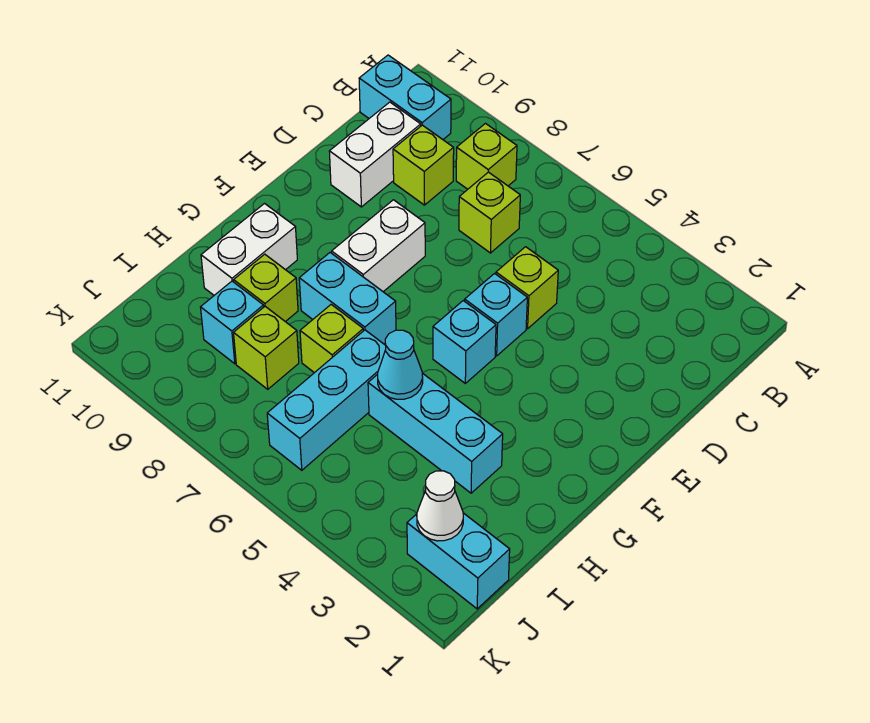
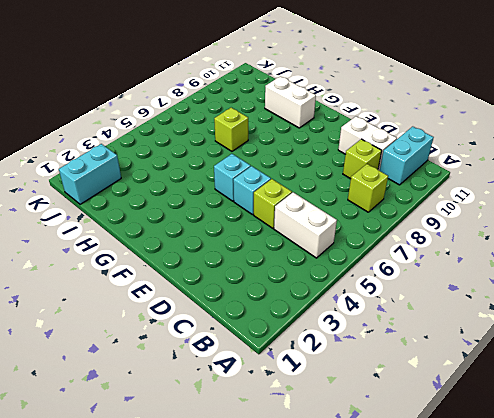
white 1x2 brick [274,192,337,258] -> white 1x2 brick moved to [332,200,425,292]
none -> lime 1x1 brick [459,172,520,253]
none -> cyan 1x2 brick [299,253,396,344]
none -> cyan 1x3 brick [368,373,503,493]

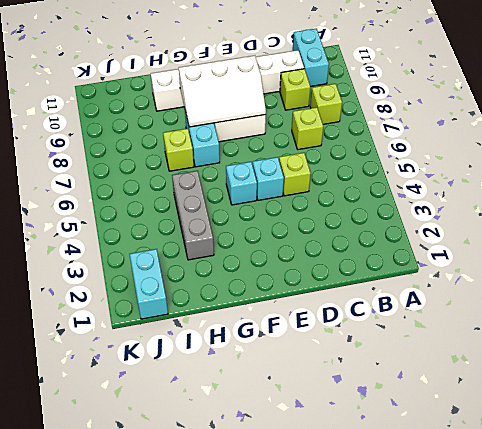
white 2x3 slope [179,56,266,127] -> none
grey 1x3 brick [172,171,214,260] -> cyan 1x3 brick [368,373,503,493]
none -> cyan 1x3 brick [267,330,386,470]
none -> lime 1x1 brick [234,254,298,322]
none -> lime 1x1 brick [234,307,299,389]

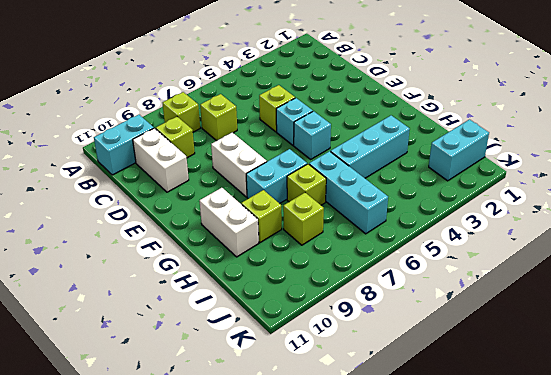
none -> cyan 1x1 brick [201,281,264,364]
none -> cyan 1x1 cone [378,330,423,399]
none -> white 1x1 cone [417,471,463,541]

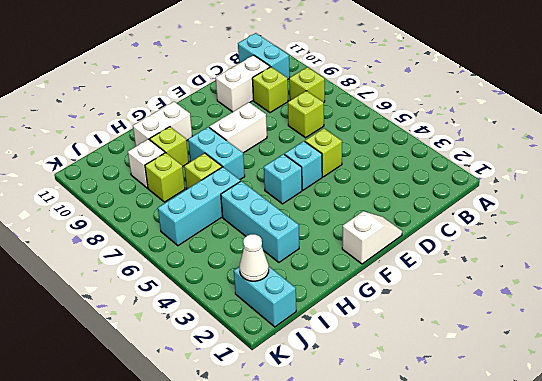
white 1x2 slope [342,211,402,264] -> none
white 1x1 brick [128,139,165,188] -> cyan 1x1 brick [201,281,264,364]
none -> cyan 1x1 cone [378,330,423,399]

